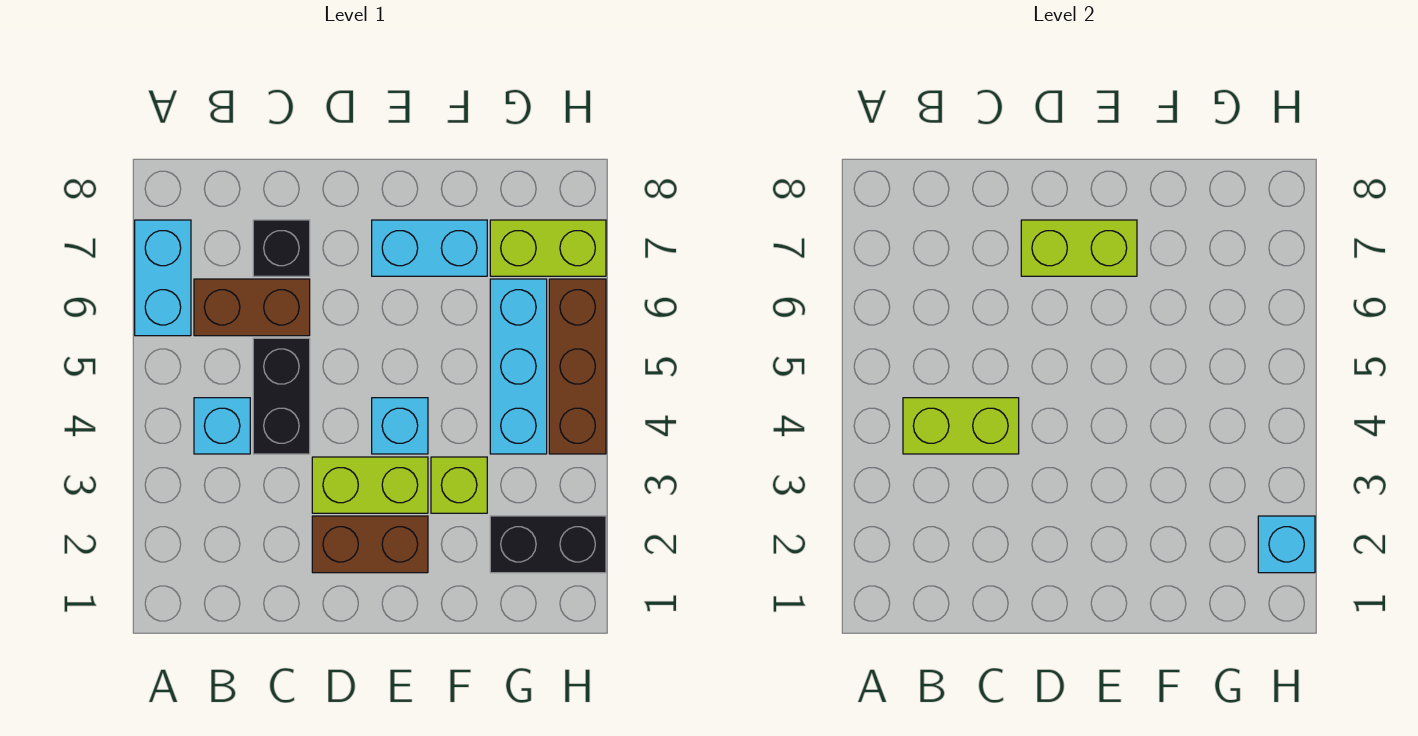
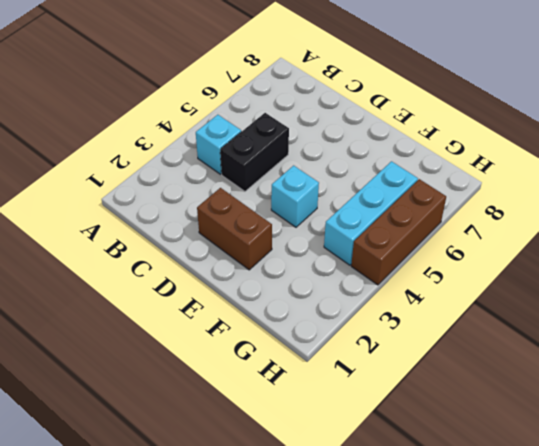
none -> cyan 1x2 brick [135,220,191,336]
none -> brown 1x2 brick [194,279,310,336]
none -> black 1x1 brick [253,220,310,276]

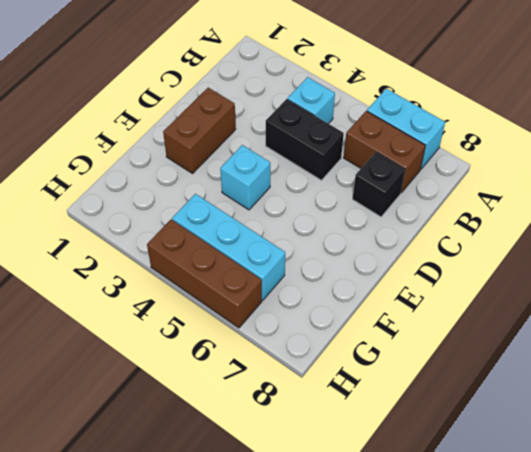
brown 1x2 brick [344,111,425,193] -> brown 1x2 brick turned to [194,279,310,336]
none -> lime 1x2 brick [312,457,428,513]
none -> cyan 1x2 brick [372,220,487,276]
none -> lime 1x1 brick [431,457,487,513]

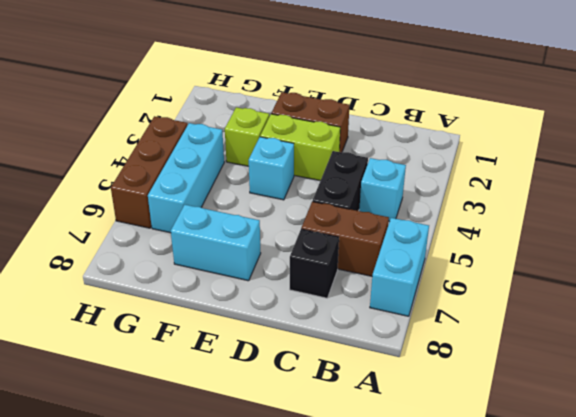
none -> black 1x2 brick [490,516,606,573]
none -> lime 1x2 brick [490,220,606,276]
none -> lime 1x2 brick [903,398,1019,454]

